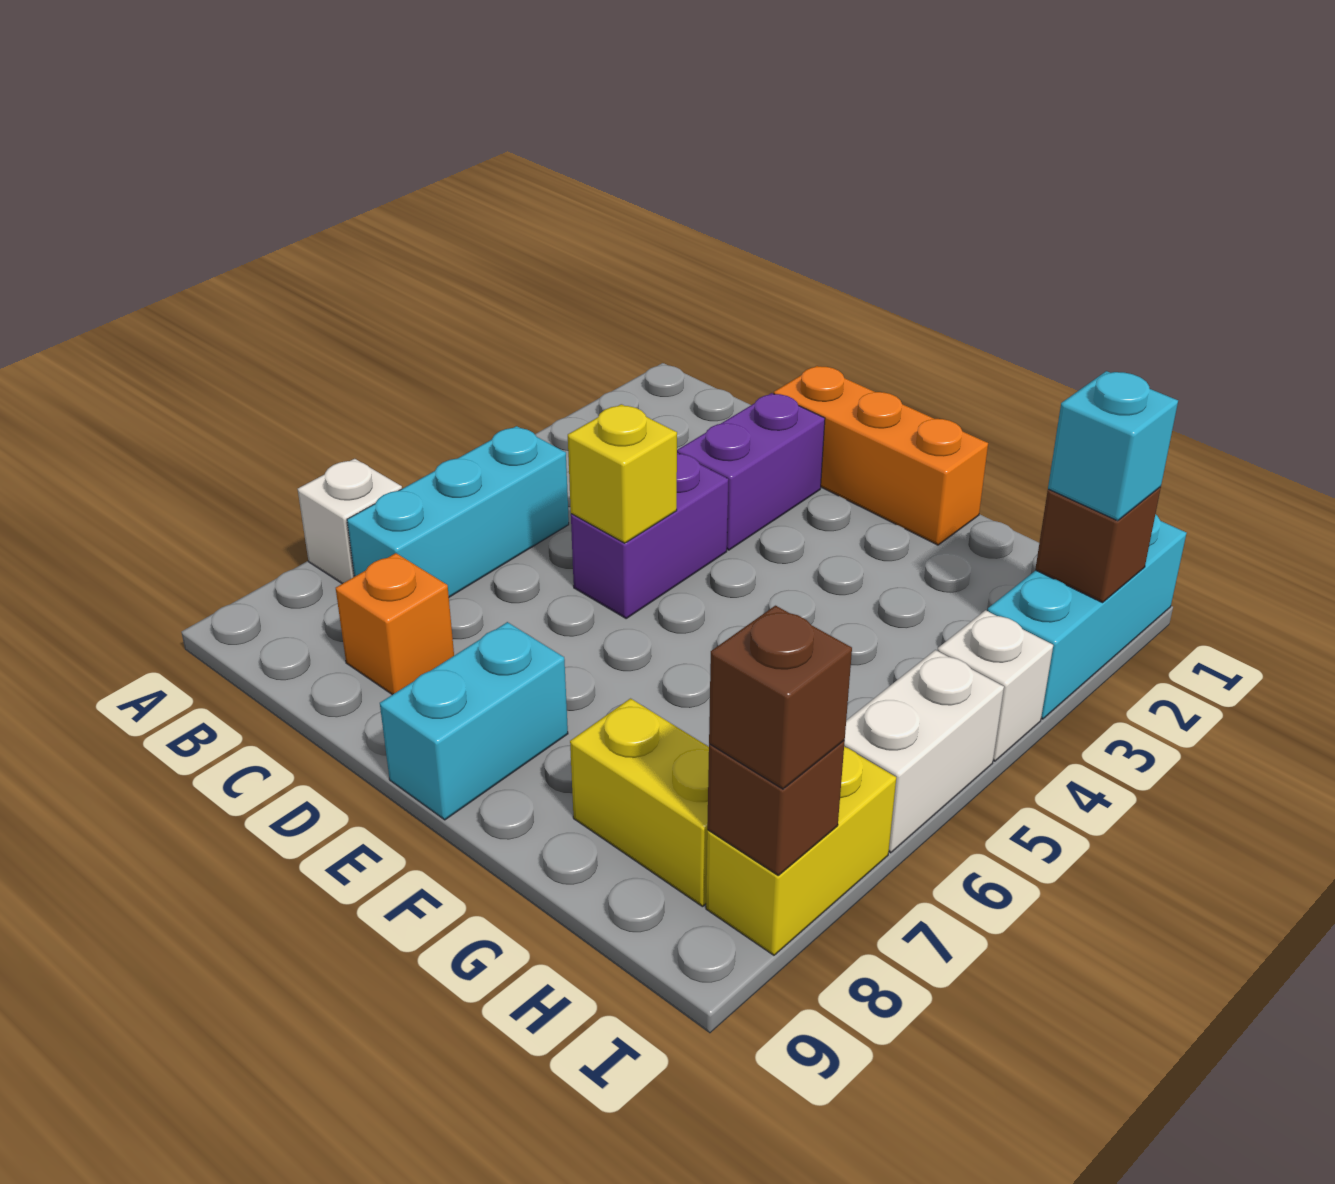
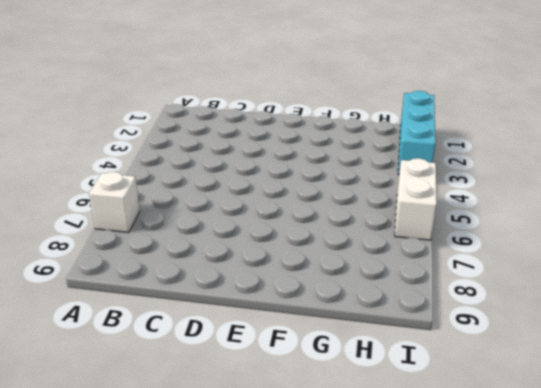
none -> cyan 1x3 brick [347,426,569,597]
none -> orange 1x1 brick [336,553,454,695]
none -> orange 1x3 brick [774,366,988,545]

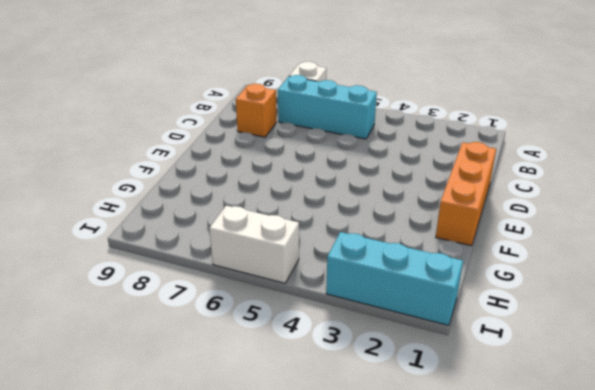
none -> purple 1x2 brick [677,393,825,550]
none -> purple 1x2 brick [571,453,728,618]
none -> cyan 1x2 brick [380,622,568,820]

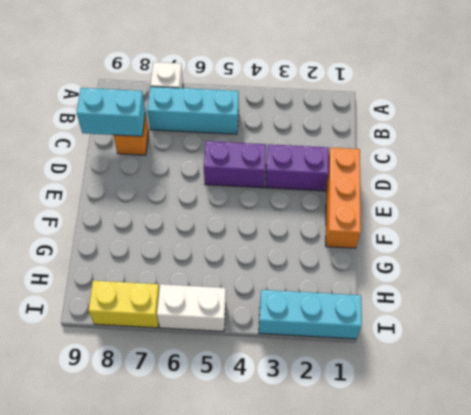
cyan 1x2 brick [77,88,146,136] -> cyan 1x2 brick moved to [380,622,568,820]
none -> yellow 1x2 brick [570,699,709,907]
none -> white 1x1 brick [938,610,1053,761]
none -> yellow 1x1 brick [568,404,677,543]

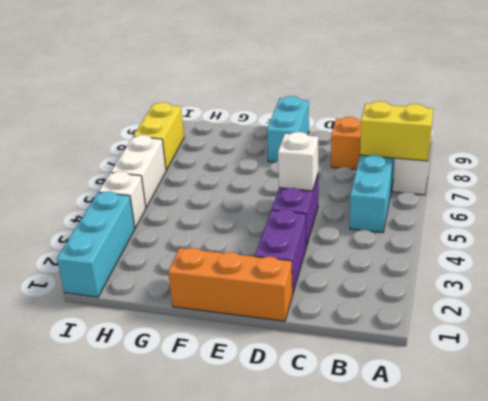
yellow 1x2 brick [360,101,433,161] -> yellow 1x2 brick moved to [570,699,709,907]
white 1x1 brick [278,132,318,191] -> yellow 1x1 brick [568,404,677,543]
none -> brown 1x1 brick [1035,487,1161,603]
none -> brown 1x1 brick [707,741,845,875]
none -> cyan 1x1 brick [1048,371,1178,521]

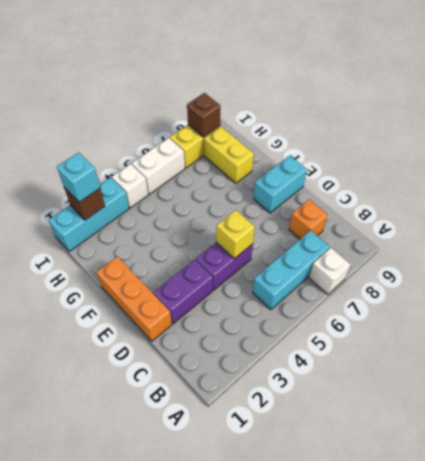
none -> brown 1x1 brick [709,606,852,789]

